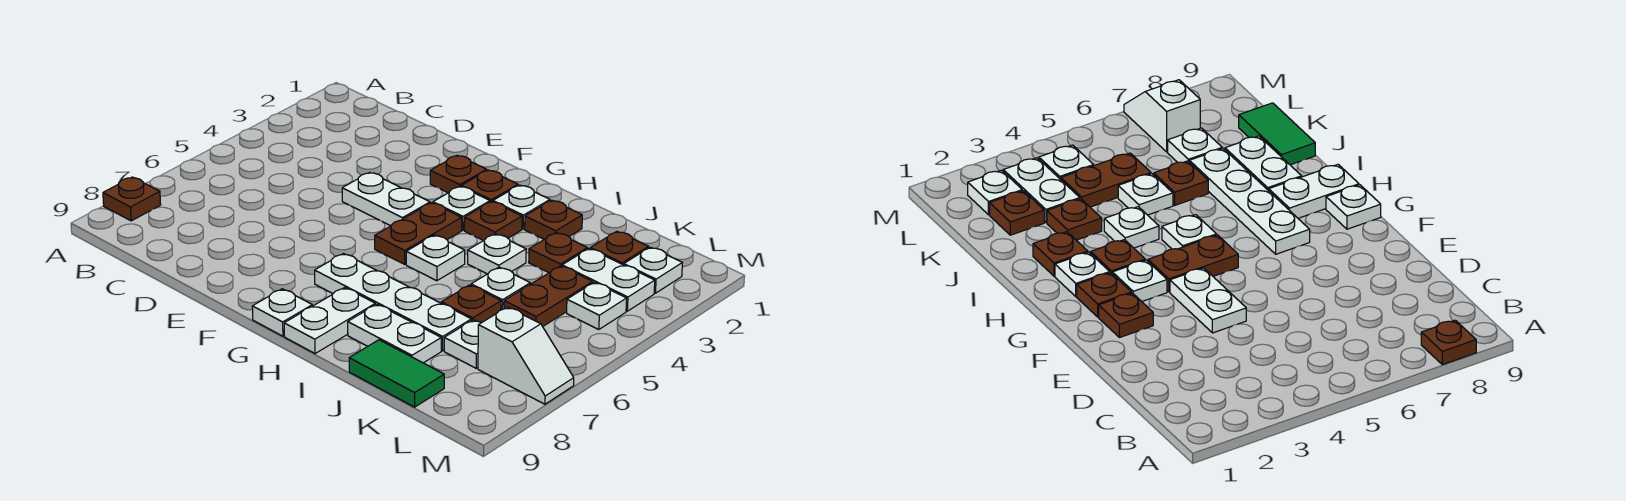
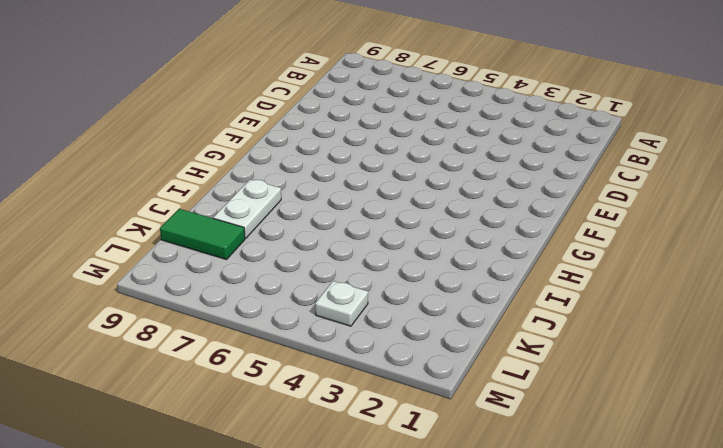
green 1x2 tile [160,209,245,260] -> green 1x2 tile turned to [349,340,444,407]
none -> brown 1x1 plate [103,177,161,221]
none -> white 1x2 plate [342,172,430,226]
none -> brown 1x1 plate [430,155,487,193]

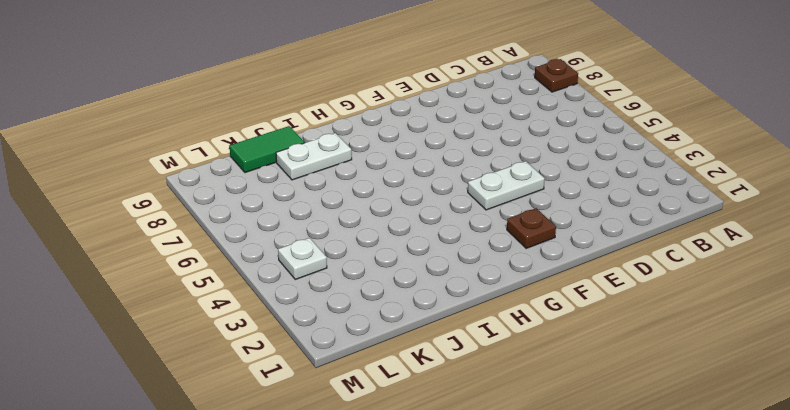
none -> brown 1x1 plate [461,170,518,202]
none -> white 1x1 plate [433,186,490,230]
none -> brown 1x2 plate [375,203,462,264]

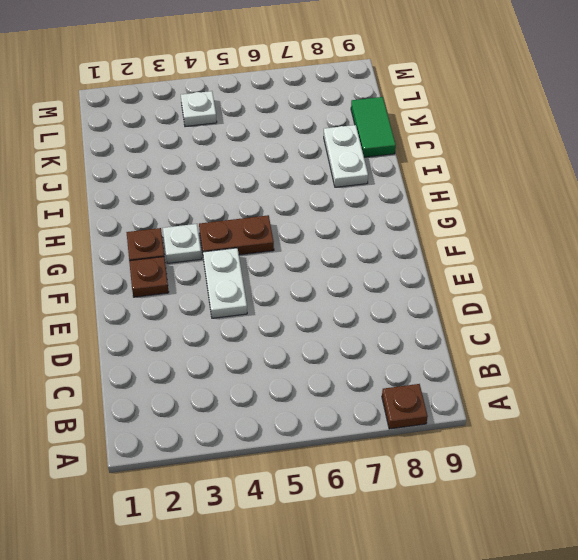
none -> white 1x4 plate [315,254,471,351]
none -> white 1x1 plate [252,289,312,336]
none -> white 1x1 plate [493,185,550,229]

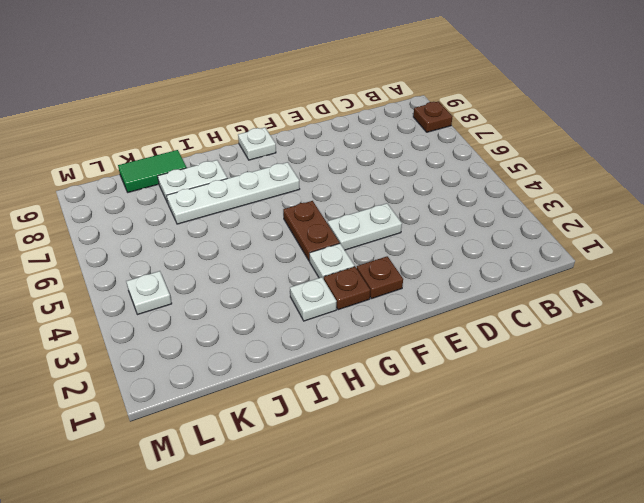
none -> brown 1x1 plate [464,201,522,241]
none -> white 1x1 plate [406,235,465,281]
none -> white 1x2 plate [284,288,375,354]

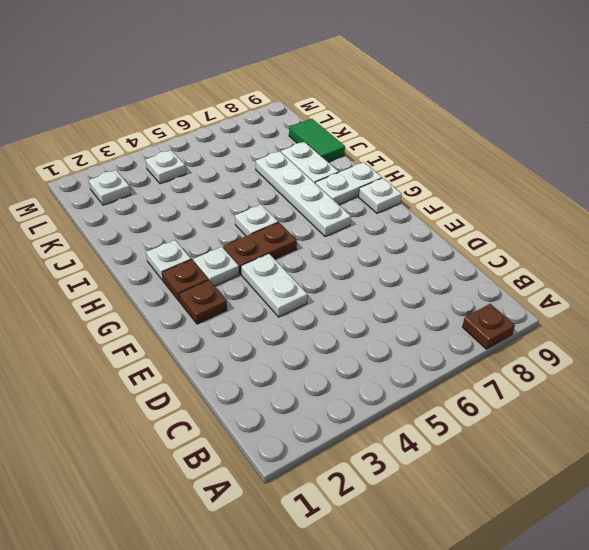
none -> brown 1x1 plate [464,201,522,241]
none -> brown 1x1 plate [525,200,582,239]
none -> white 1x1 plate [468,234,526,274]

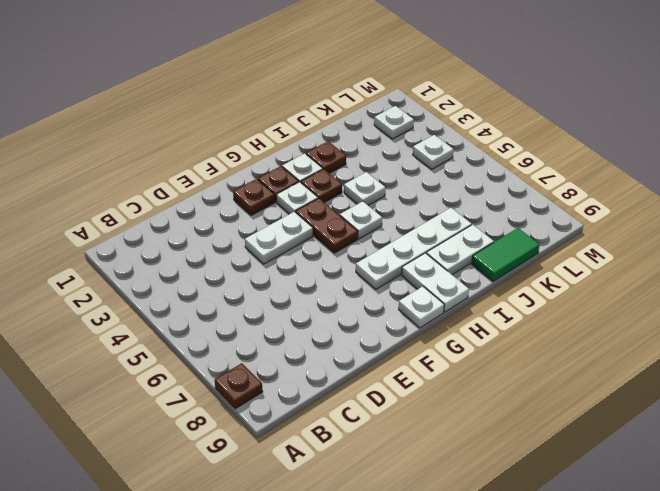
none -> brown 1x1 plate [529,233,587,273]
none -> white 1x1 plate [471,267,530,310]
none -> brown 1x1 plate [441,285,501,323]

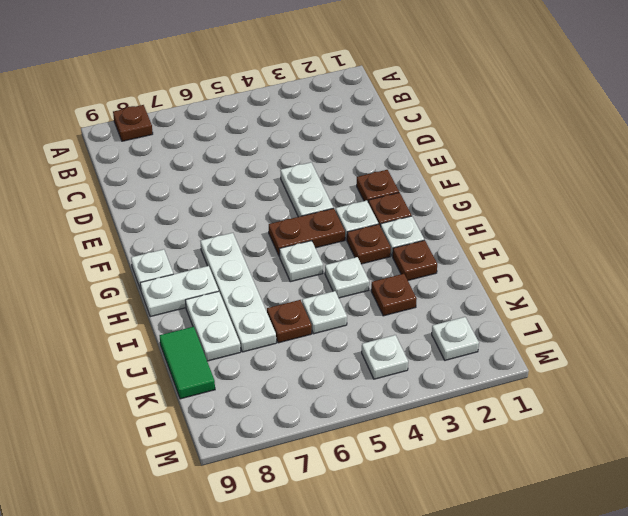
none -> brown 1x1 plate [590,231,649,265]
none -> white 1x2 plate [562,249,655,311]
none -> brown 1x2 plate [504,266,593,326]

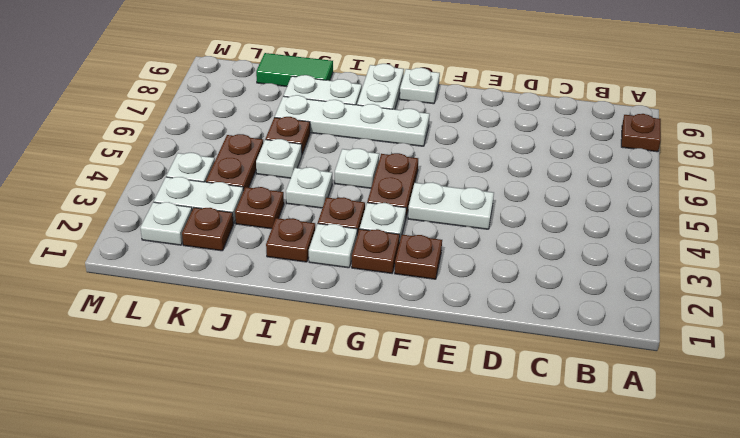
none -> white 1x1 plate [444,320,481,368]
none -> white 1x2 slope [478,307,574,404]

